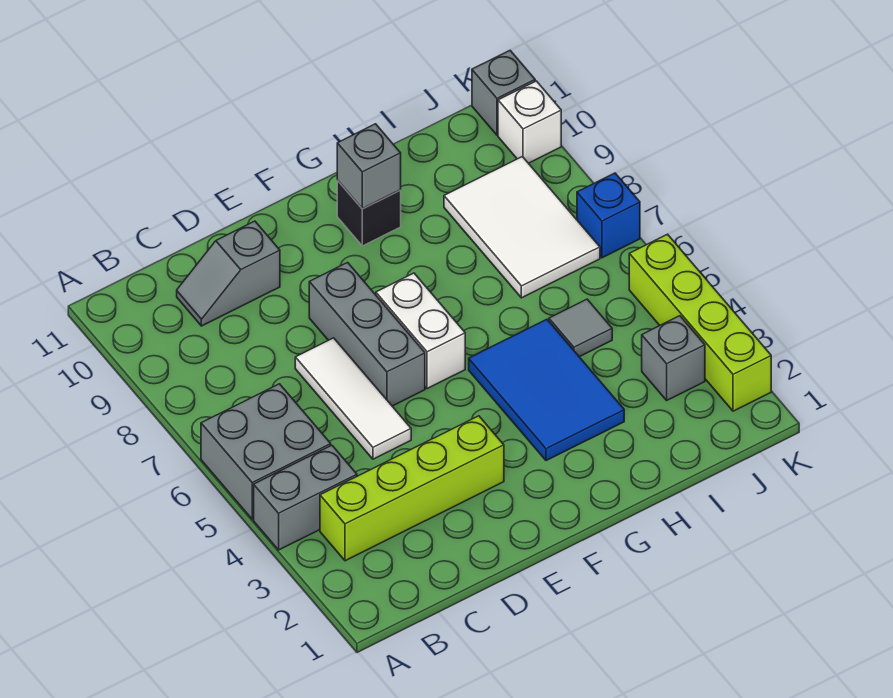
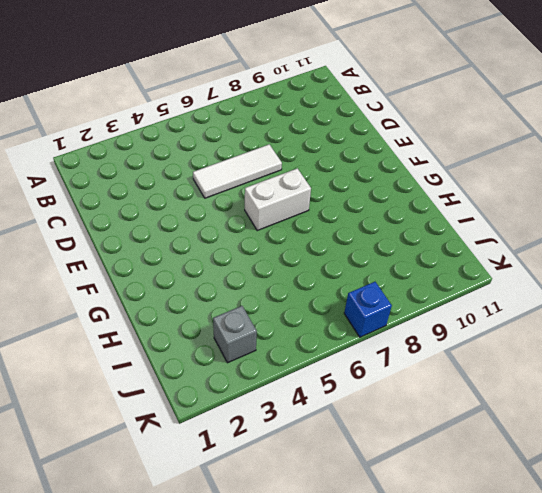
none -> grey 1x2 brick [254,445,357,550]
none -> grey 2x2 brick [201,384,331,519]
none -> lime 1x4 brick [320,416,504,561]

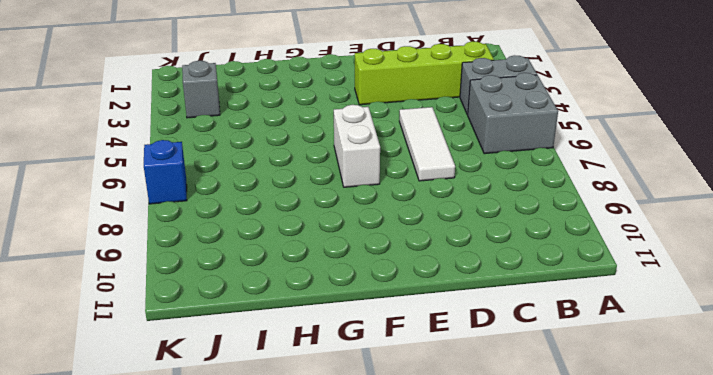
none -> grey 1x2 slope [177,221,280,326]
none -> grey 1x3 brick [309,263,425,406]
none -> blue 2x3 tile [469,319,624,461]

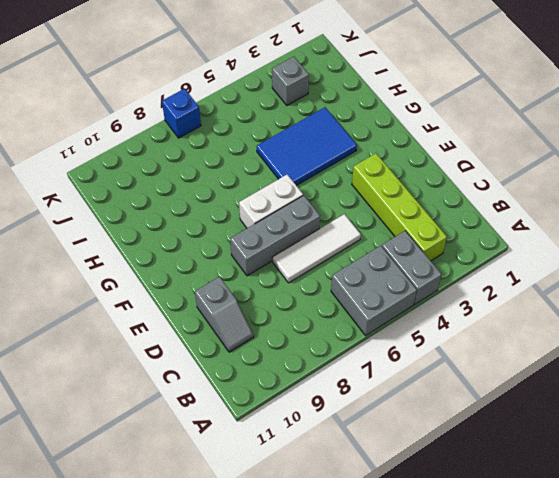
none -> black 1x1 brick [337,180,401,246]
none -> grey 1x1 tile [549,299,612,357]
none -> white 2x3 tile [444,157,600,298]

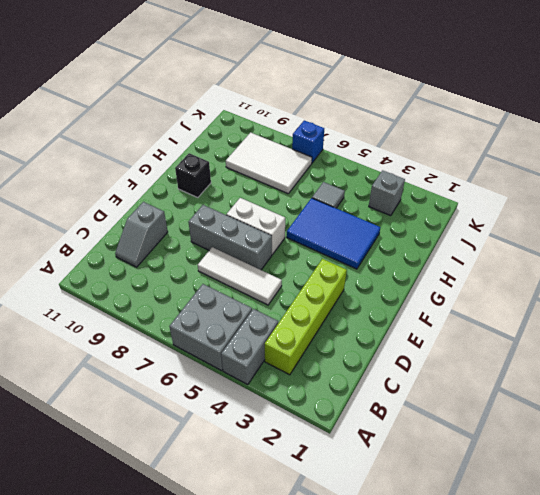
none -> lime 1x4 brick [629,234,771,411]
none -> white 1x1 brick [498,81,561,163]
none -> grey 1x1 brick [472,51,535,135]

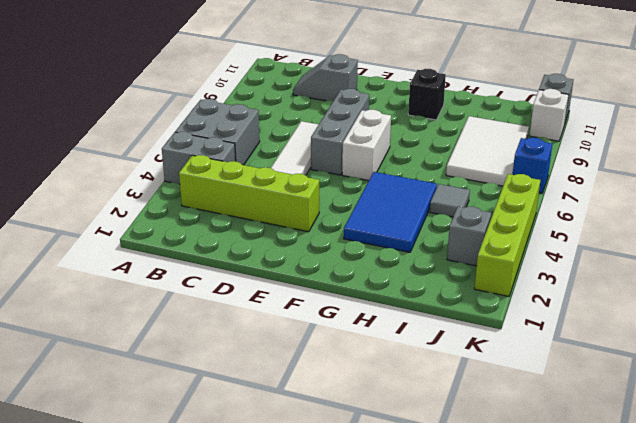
none -> grey 1x1 brick [337,124,401,209]

